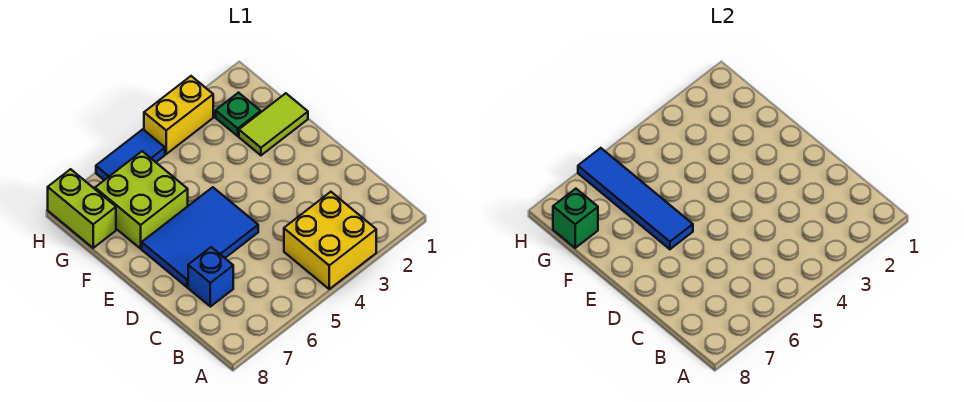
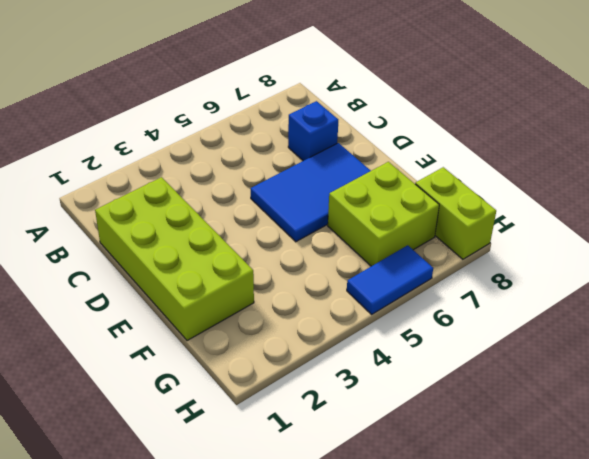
lime 2x4 brick [95,177,254,341] -> lime 1x2 tile [239,93,308,155]
none -> yellow 2x2 brick [284,192,376,289]
none -> green 1x1 plate [216,93,261,136]

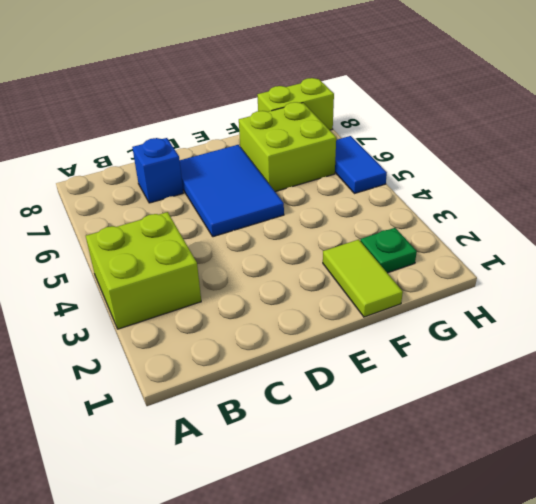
lime 2x2 brick [86,212,201,329] -> yellow 2x2 brick [284,192,376,289]
none -> yellow 1x2 brick [144,76,213,154]
none -> blue 1x4 tile [578,148,693,249]

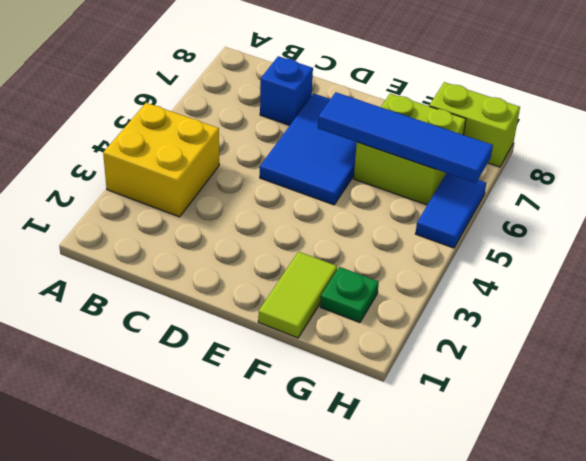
none -> yellow 1x2 brick [144,76,213,154]
none -> green 1x1 brick [553,189,598,248]

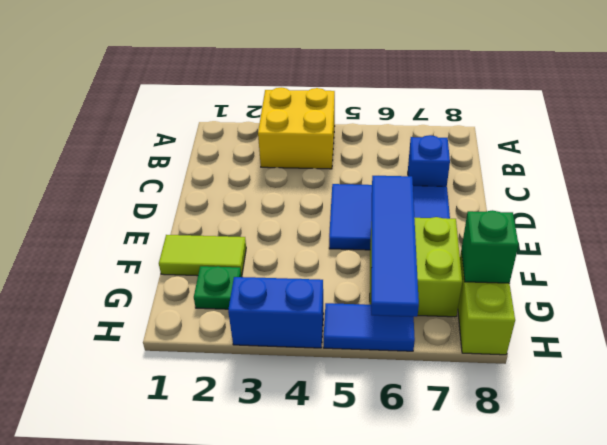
blue 1x2 brick [228,277,324,348] -> yellow 1x2 brick [144,76,213,154]

